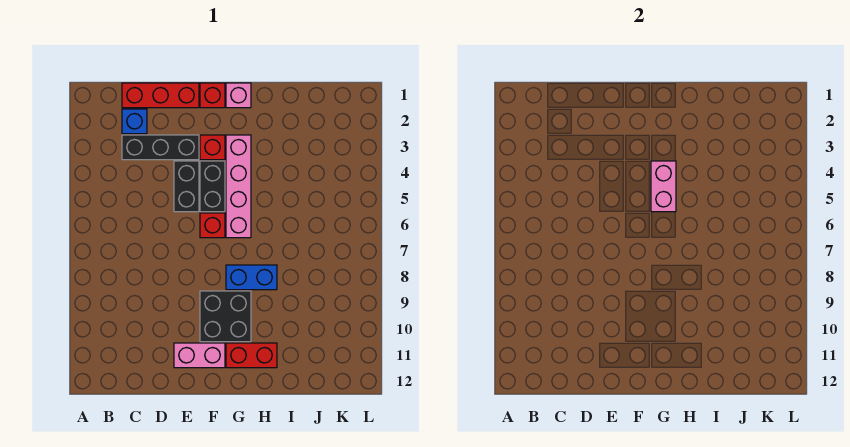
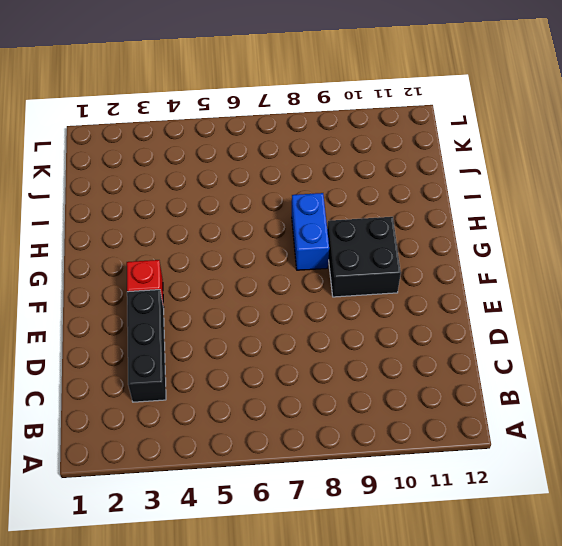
none -> red 1x3 brick [122,83,199,108]
none -> blue 1x1 brick [122,109,147,134]
none -> black 1x2 brick [174,161,199,212]

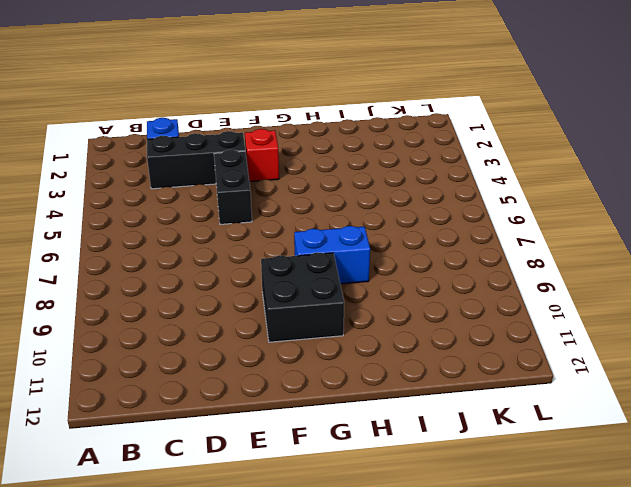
none -> red 1x3 brick [122,83,199,108]
none -> pink 1x2 brick [174,343,225,368]
none -> red 1x1 brick [200,83,225,108]

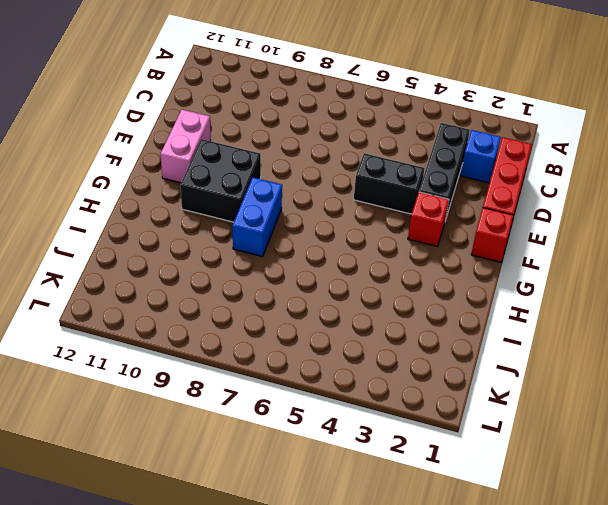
none -> black 1x2 brick [200,161,225,212]
none -> red 1x1 brick [200,213,225,238]
none -> pink 1x1 brick [226,83,251,108]

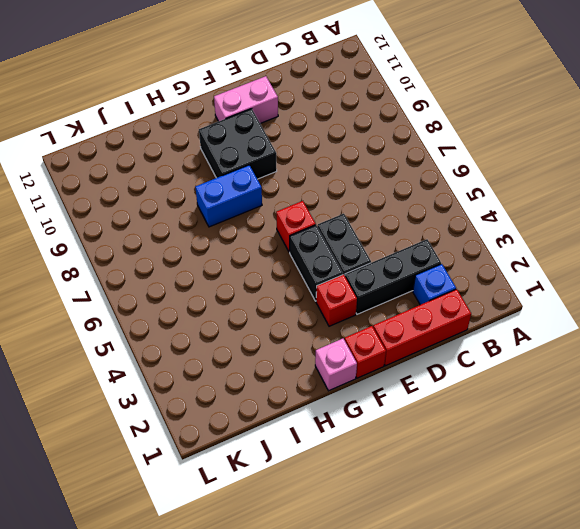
none -> pink 1x4 brick [226,135,251,238]
none -> red 1x2 brick [226,343,277,368]
none -> pink 1x2 brick [651,161,676,212]

